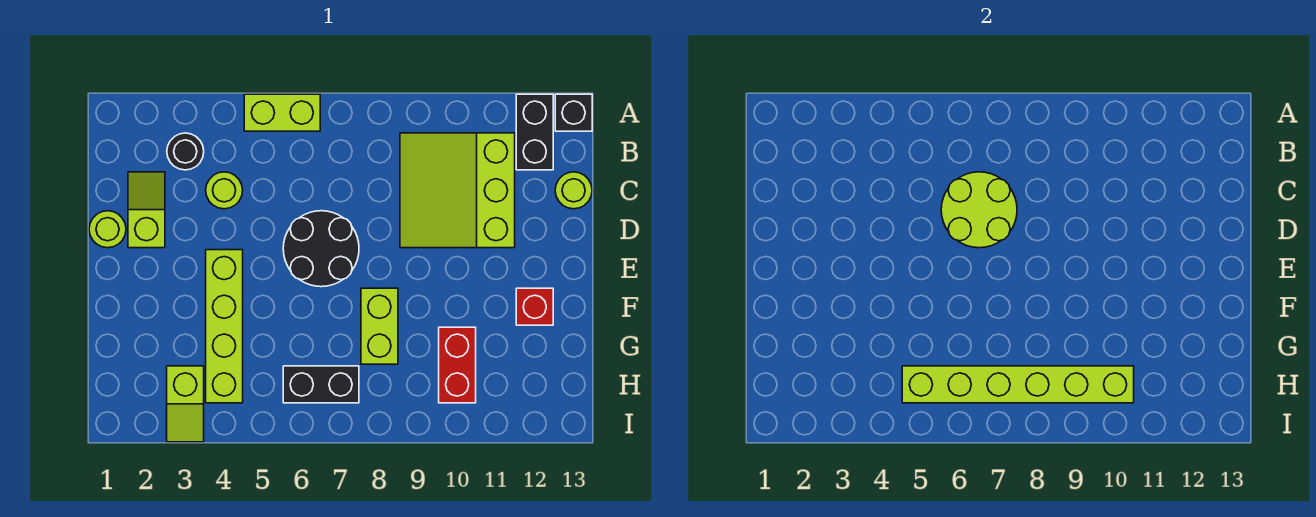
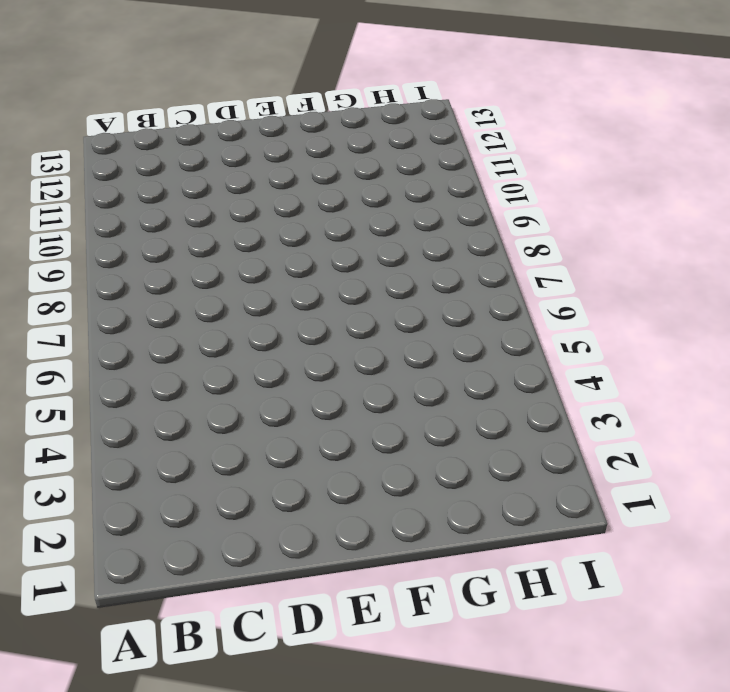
none -> lime 1x2 brick [244,94,320,131]
none -> black 1x2 brick [516,94,553,170]
none -> black 1x1 brick [555,94,592,131]

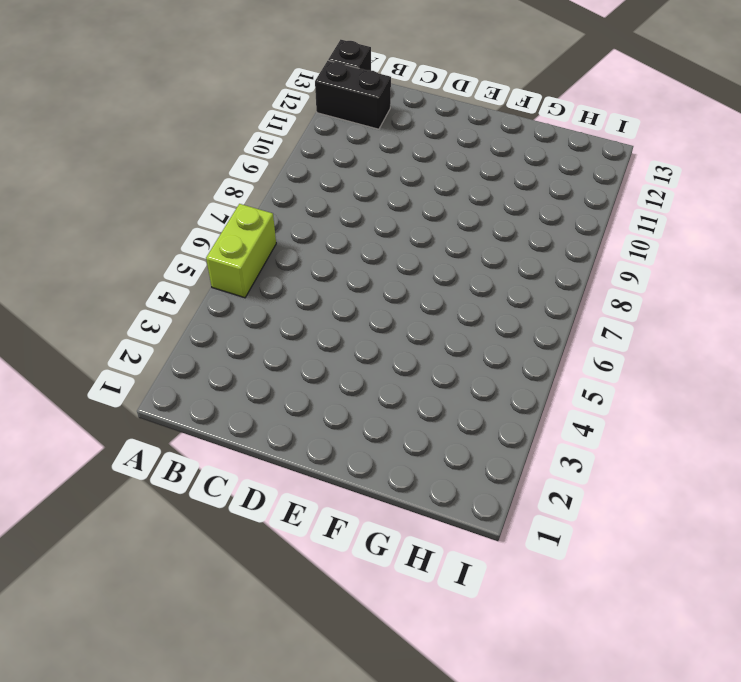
none -> black 1x1 round brick [167,133,204,170]
none -> lime 3x3 slope [400,133,515,248]
none -> lime 1x2 slope [128,172,165,248]

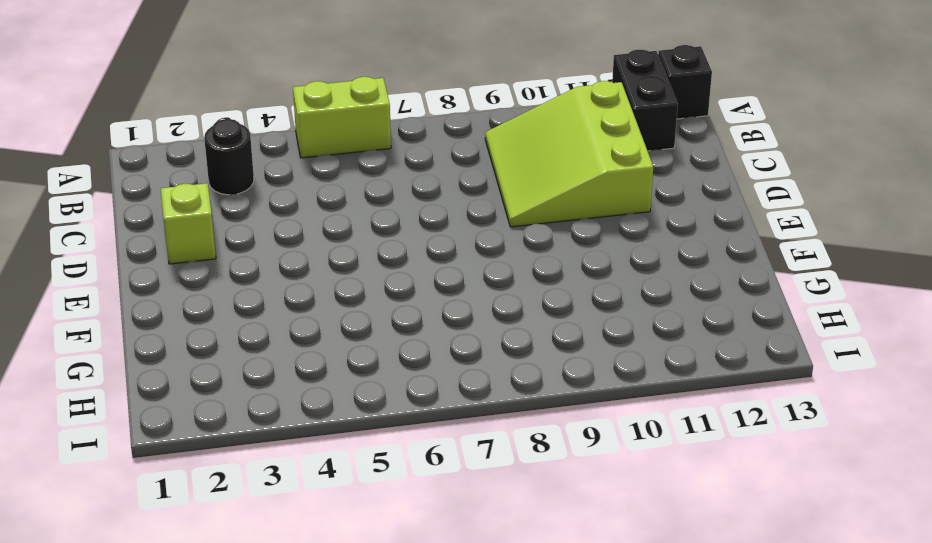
none -> lime 1x1 round brick [206,172,243,209]
none -> lime 1x1 round brick [555,172,592,209]
none -> lime 1x1 round brick [89,211,126,248]

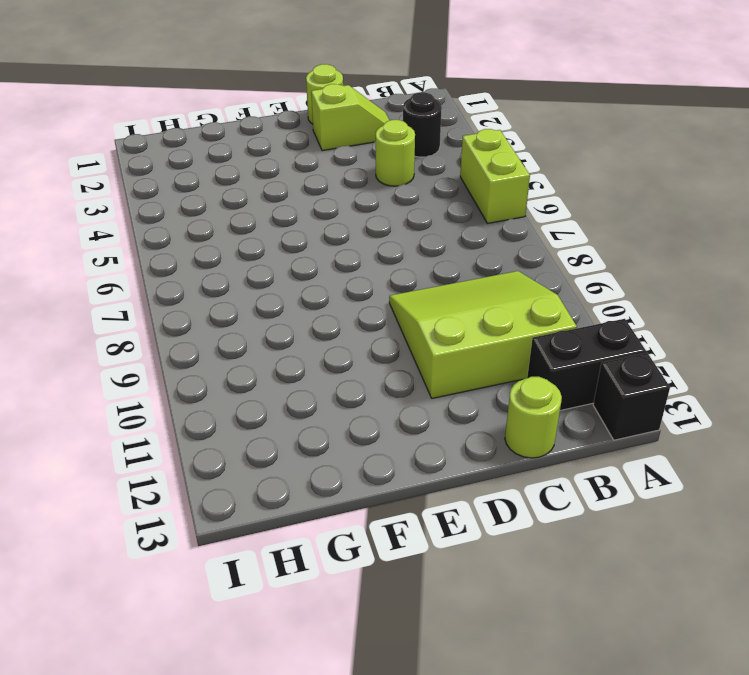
none -> black 2x2 round brick [283,211,359,287]
none -> lime 1x4 brick [206,250,243,403]
none -> lime 1x2 brick [361,288,398,364]

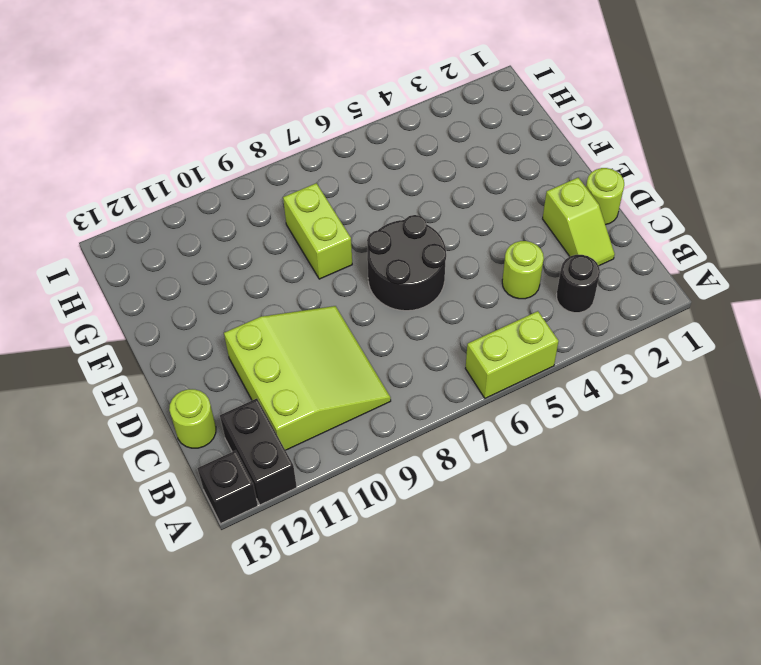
none -> lime 1x4 brick [206,250,243,403]
none -> red 1x1 brick [516,288,553,325]
none -> red 1x2 brick [439,327,476,403]

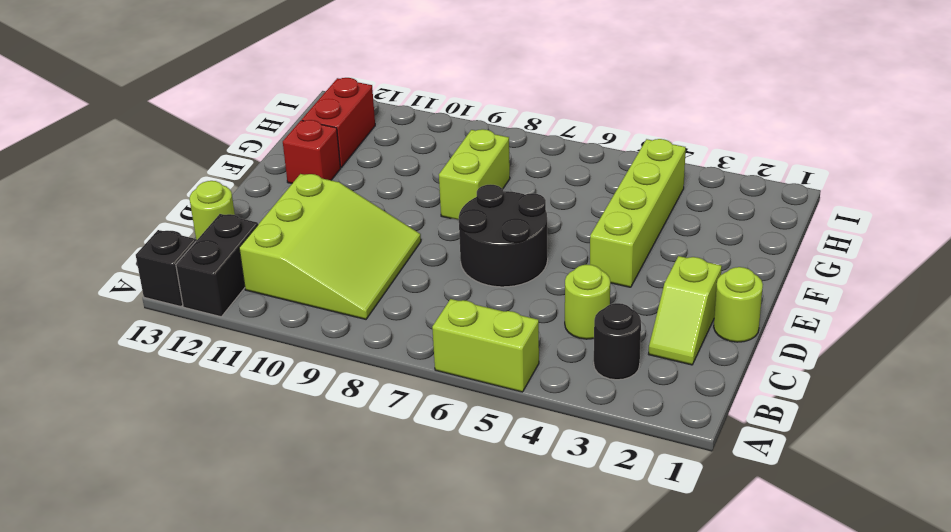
red 1x2 brick [302,78,375,168] -> red 1x2 brick moved to [439,327,476,403]
none -> lime 1x2 slope [167,366,204,442]
none -> black 1x2 brick [283,366,359,403]
none -> lime 2x2 round brick [941,172,1017,248]

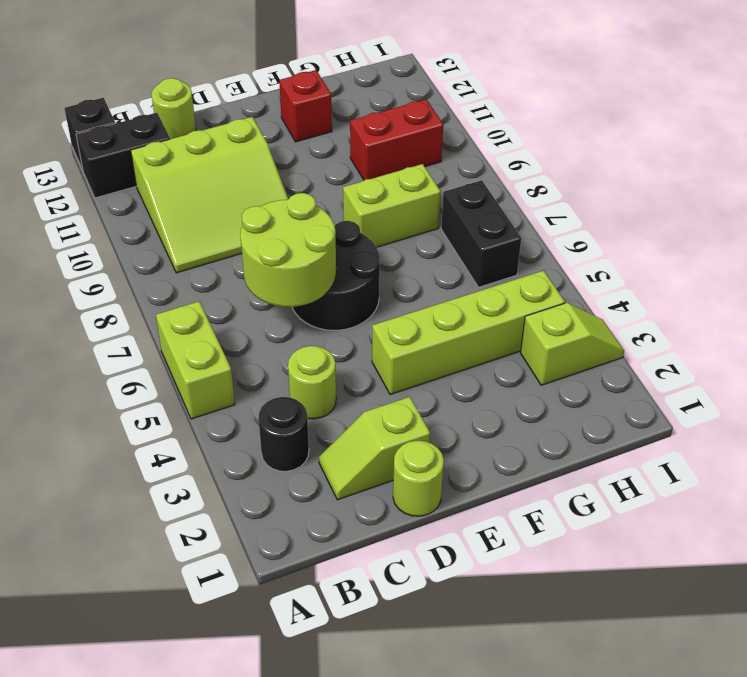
none -> lime 1x6 brick [902,366,1134,403]

